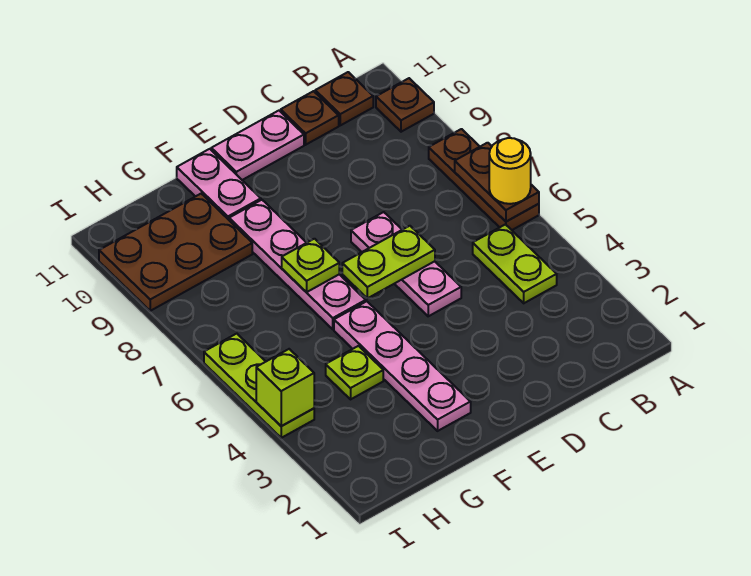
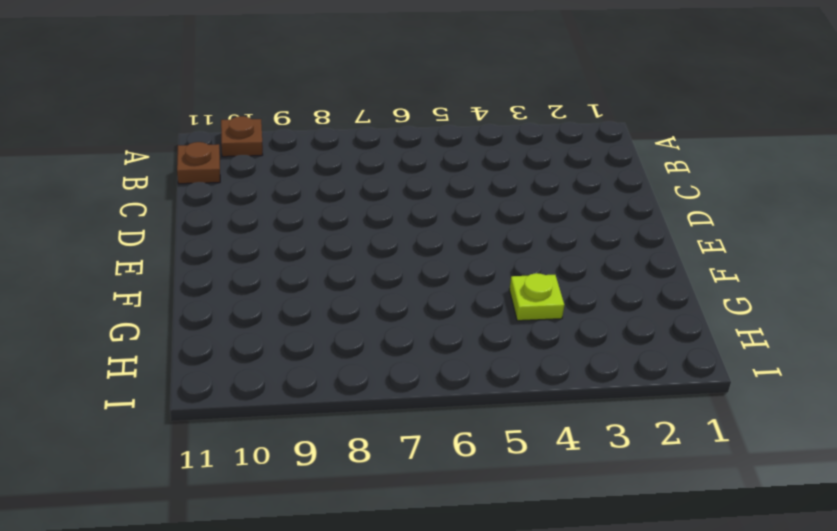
none -> brown 1x3 plate [429,129,539,230]
none -> lime 1x2 plate [473,224,557,303]
none -> brown 1x1 plate [281,91,339,145]

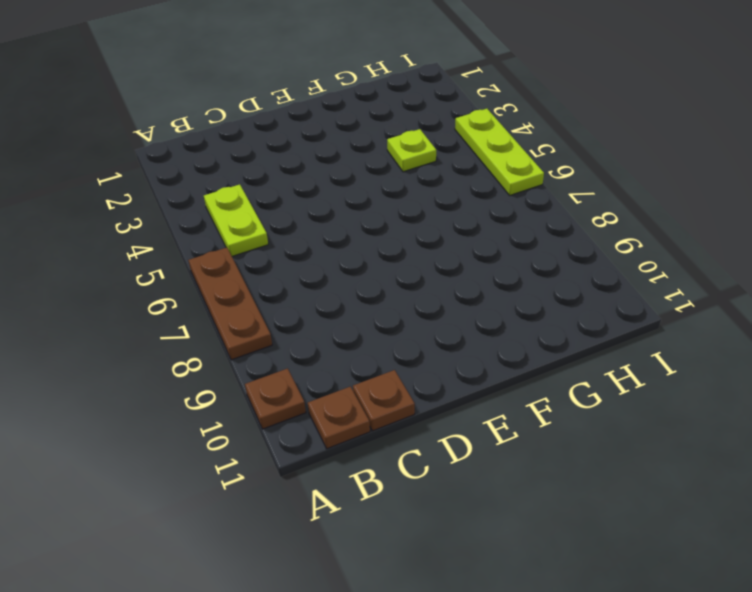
none -> pink 1x3 plate [351,212,461,316]
none -> pink 1x2 plate [211,111,304,180]
none -> pink 1x4 plate [334,301,471,431]

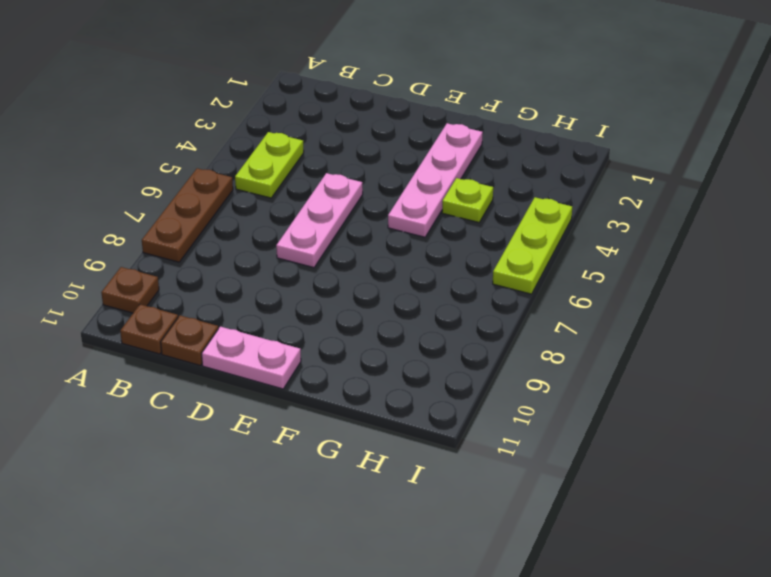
none -> pink 1x4 plate [229,200,366,329]
none -> pink 1x2 plate [177,149,261,220]
none -> brown 2x3 plate [99,194,252,311]

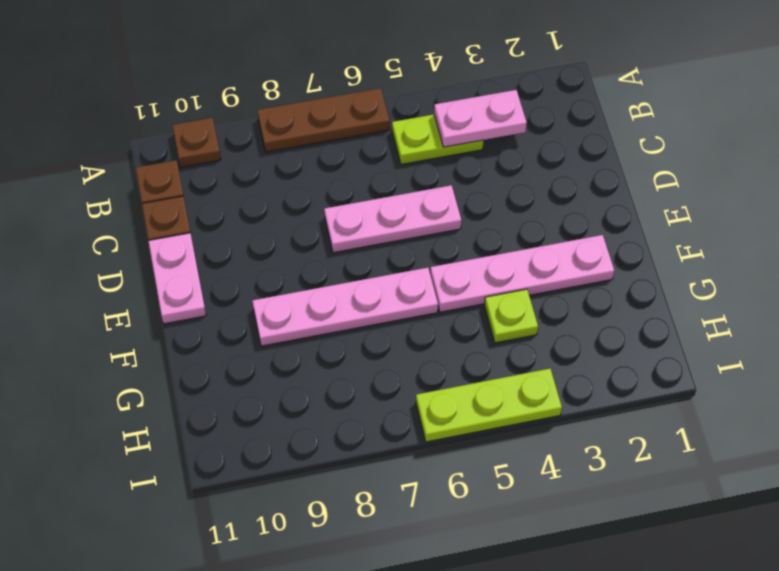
pink 1x2 plate [434,90,527,147] -> pink 1x2 plate moved to [177,149,261,220]
none -> brown 2x3 plate [99,194,252,311]
none -> brown 1x2 plate [455,143,539,222]
none -> lime 1x2 plate [342,226,435,298]

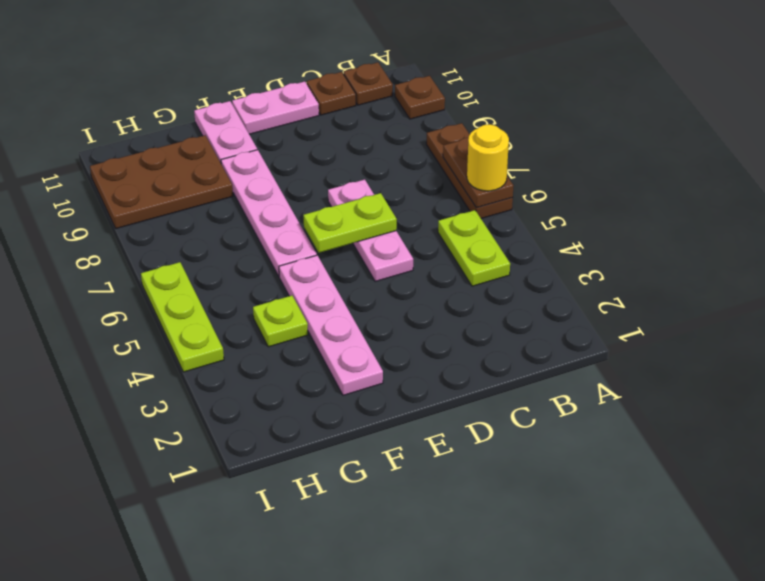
none -> lime 1x1 plate [282,239,339,292]
none -> lime 1x1 brick [256,349,314,426]

